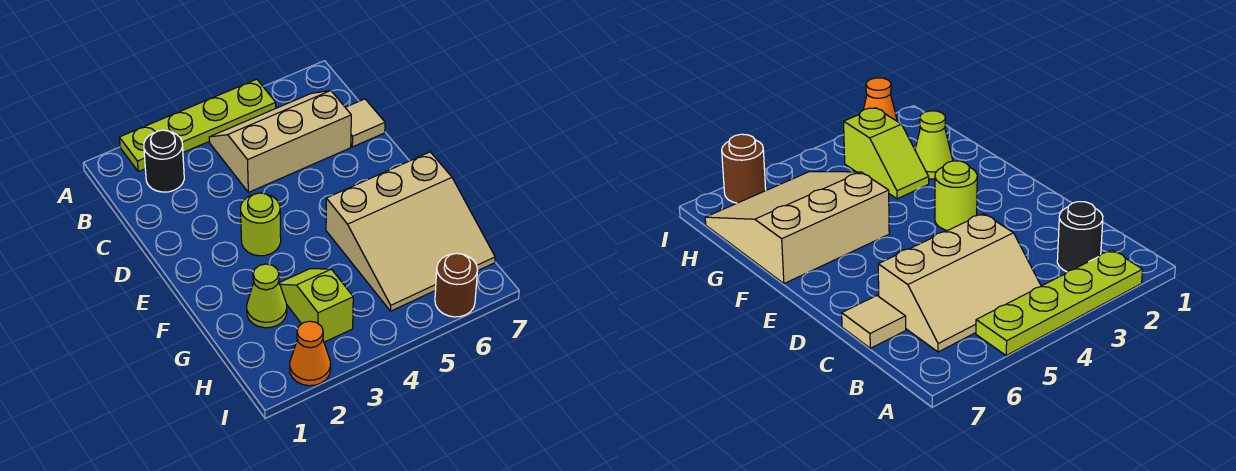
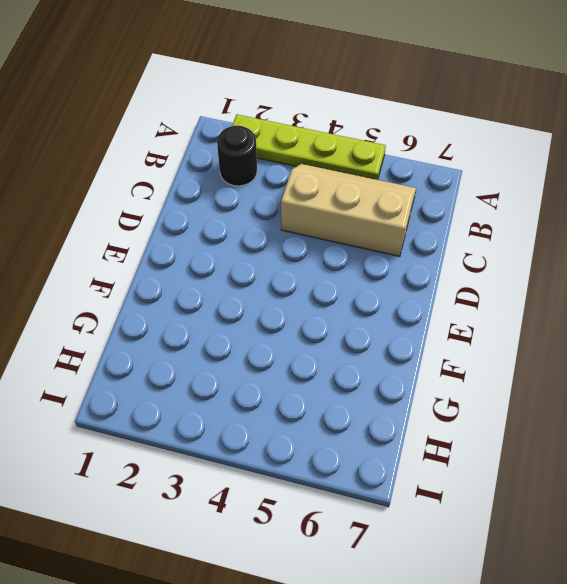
none -> tan 1x1 tile [345,99,385,147]
none -> lime 1x1 round brick [240,193,281,256]

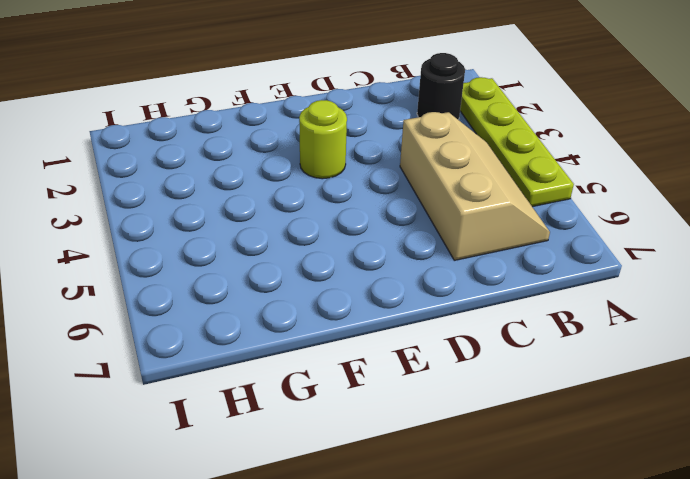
none -> tan 1x1 tile [345,99,385,147]
none -> tan 3x3 slope [326,152,495,311]

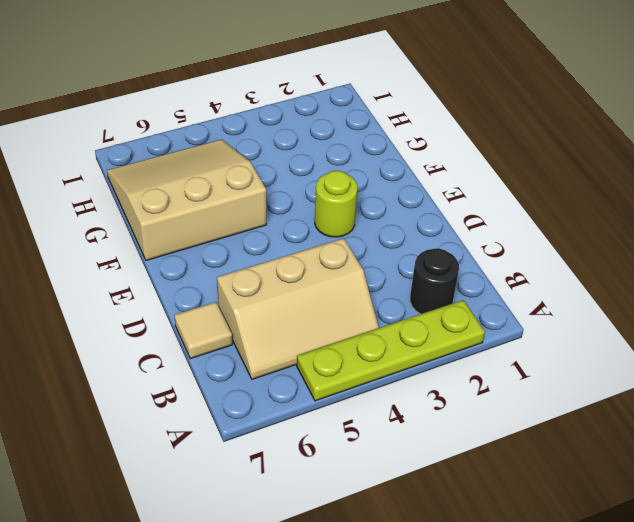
none -> lime 1x1 cone [247,264,287,328]
none -> lime 1x2 slope [279,269,353,342]

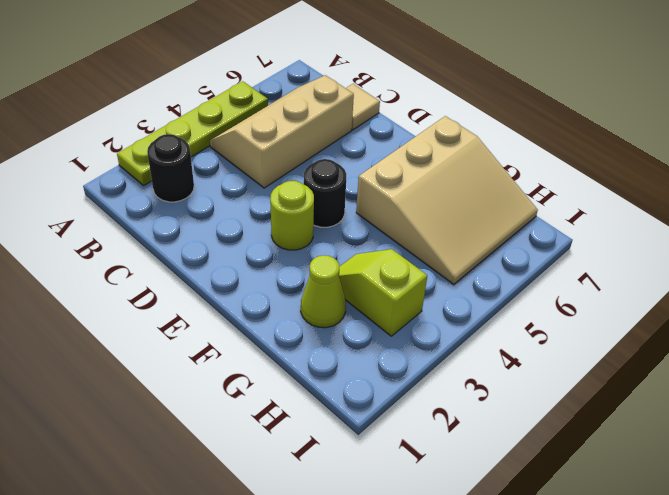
black 1x1 round brick [304,159,346,227] -> none
none -> orange 1x1 cone [290,321,331,386]
none -> brown 1x1 round brick [435,253,478,317]

